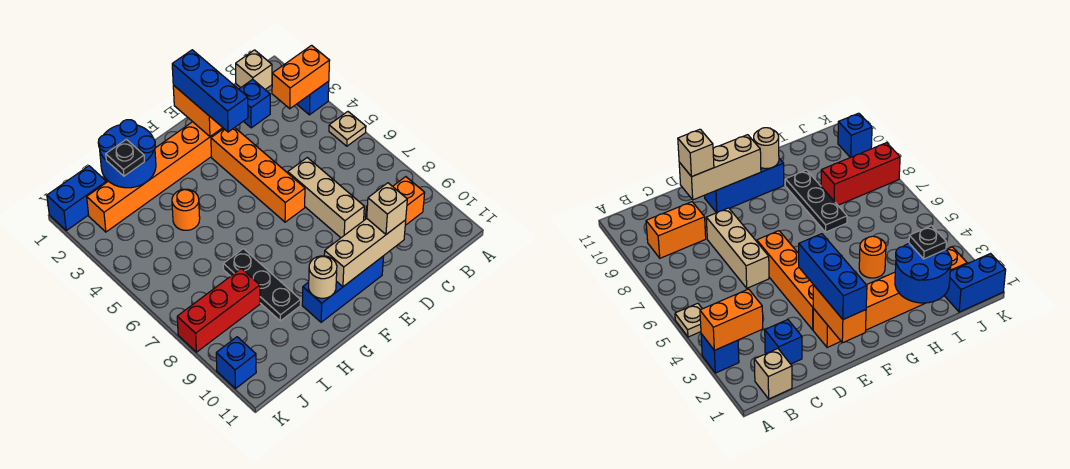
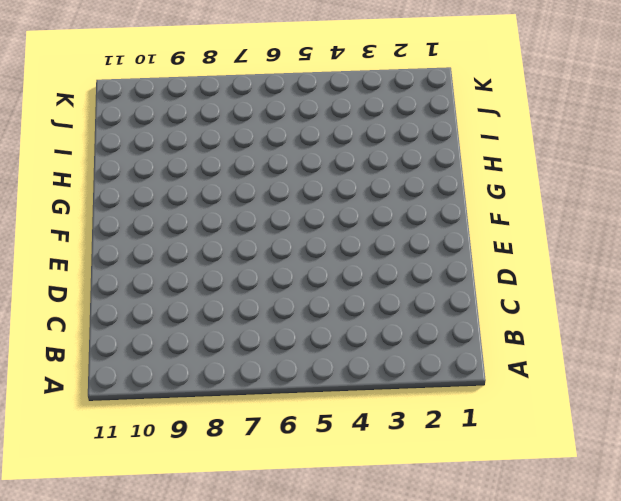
none -> blue 1x1 brick [297,81,329,115]
none -> tan 1x1 plate [329,112,366,146]
none -> tan 1x1 brick [236,50,272,89]

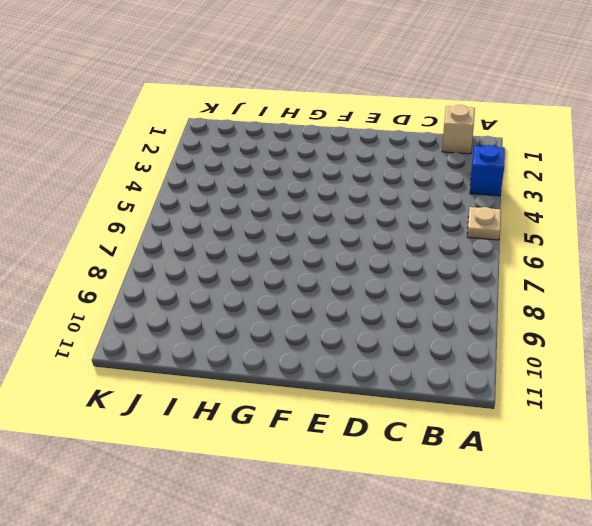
none -> orange 1x2 brick [366,177,425,225]
none -> blue 1x1 brick [239,79,270,128]
none -> tan 1x3 brick [288,158,364,238]

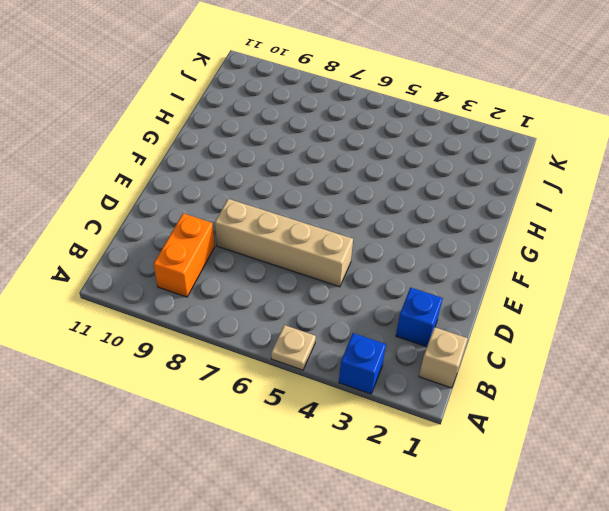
tan 1x4 brick [215,199,353,287] -> tan 1x3 brick [288,158,364,238]
none -> orange 1x6 brick [87,122,224,232]
none -> orange 1x4 brick [211,128,305,222]
none -> blue 1x3 brick [302,256,384,322]

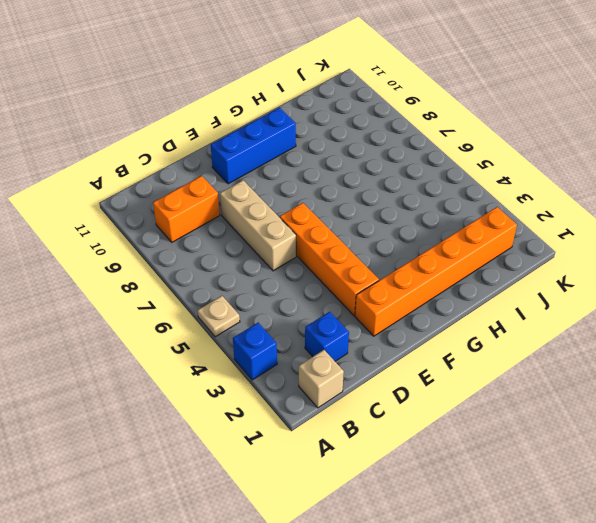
none -> orange 1x1 round brick [172,189,200,230]
none -> black 1x3 plate [223,249,301,321]
none -> red 1x3 brick [177,269,260,352]

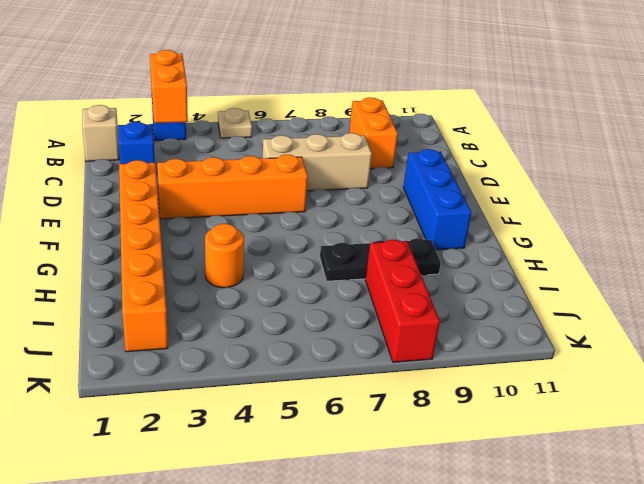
none -> blue 1x2 brick [47,166,106,231]
none -> blue 1x1 brick [216,337,256,389]
none -> tan 1x3 brick [324,219,406,287]

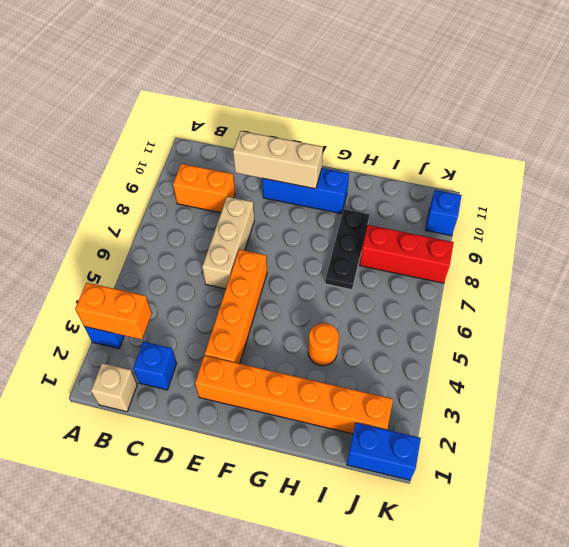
none -> tan 1x1 plate [329,112,366,146]
none -> orange 1x2 brick [173,85,223,137]
none -> tan 1x1 round brick [309,256,337,298]

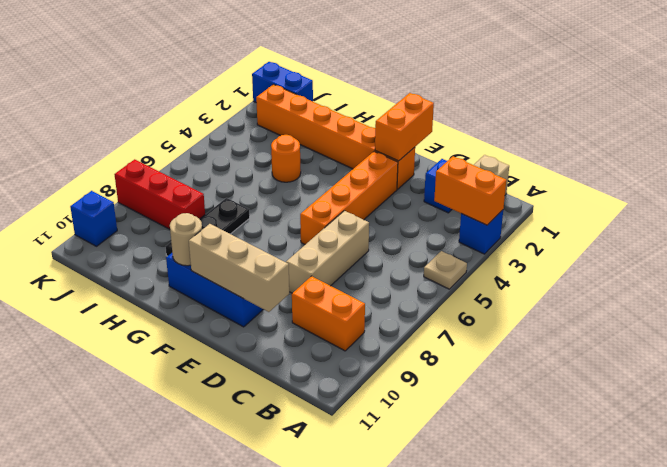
none -> blue 2x2 round brick [98,120,156,188]
none -> tan 1x1 brick [367,183,407,234]
none -> blue 1x3 brick [172,50,248,132]

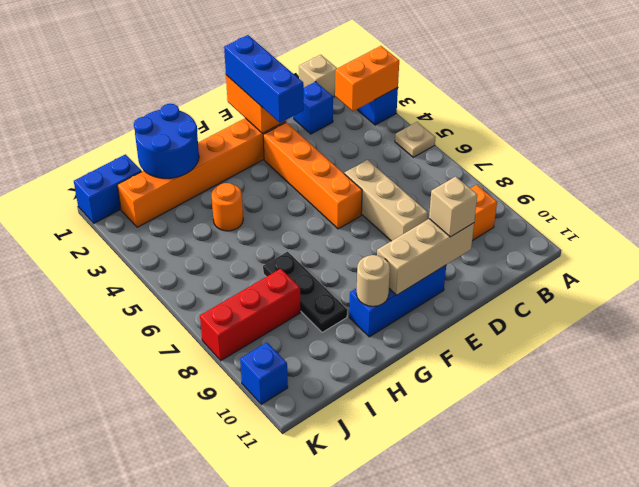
none -> black 1x1 plate [106,139,145,176]

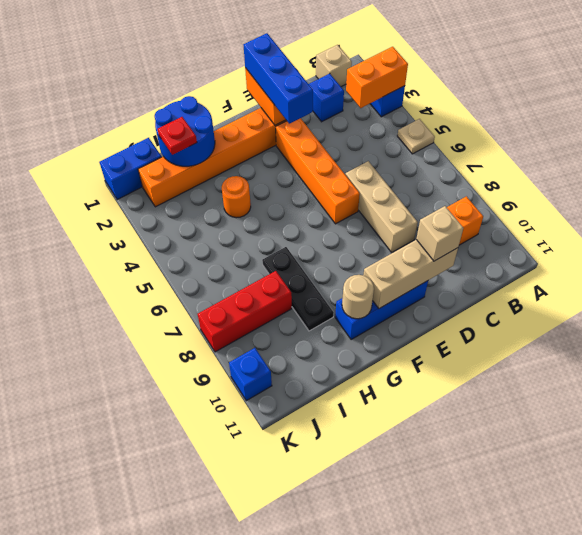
red 1x1 plate [158,117,197,155] -> black 1x1 plate [106,139,145,176]

